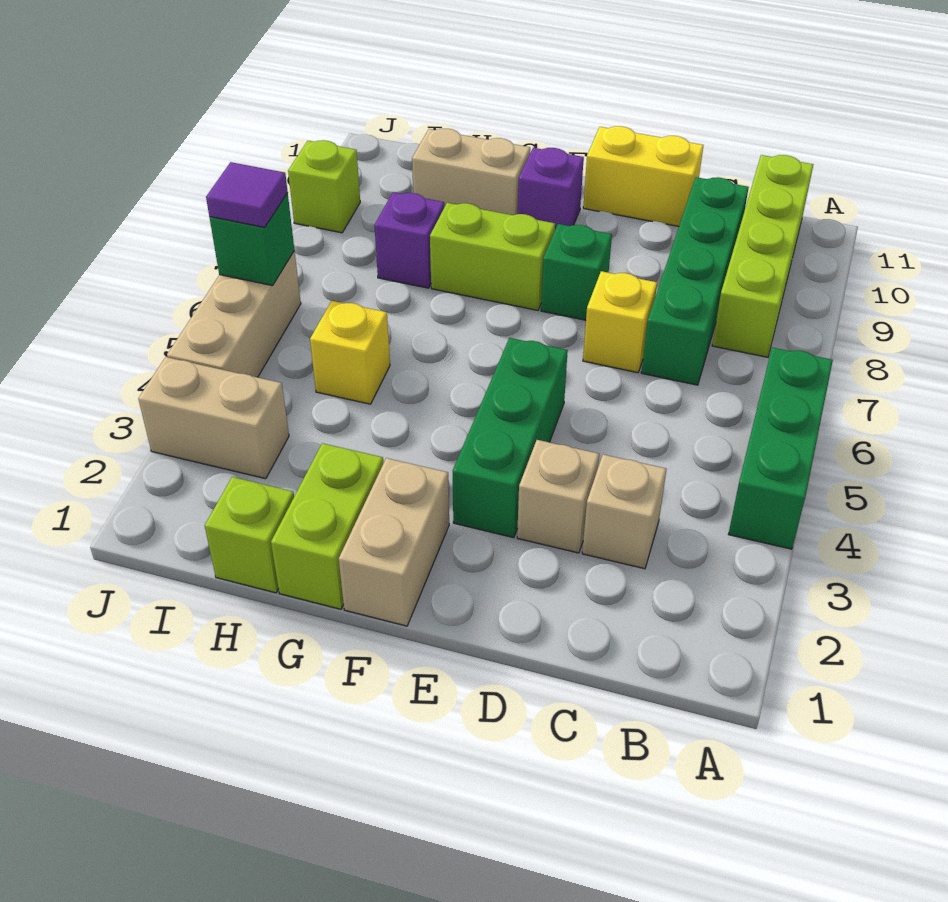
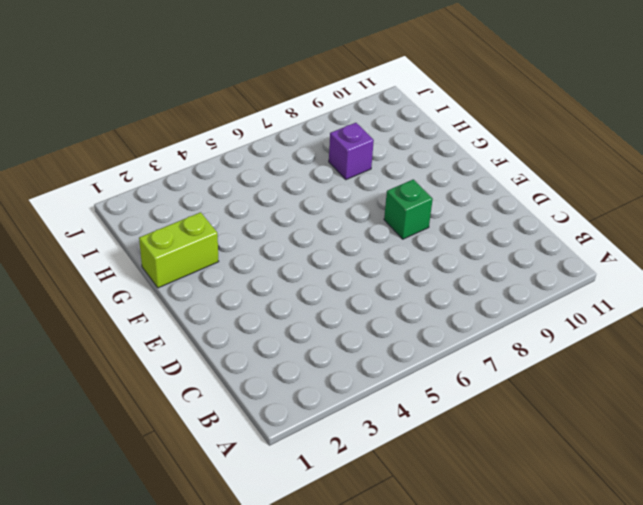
none -> green 1x3 brick [729,347,833,549]
none -> lime 1x4 brick [712,155,813,357]
none -> tan 1x1 brick [582,454,666,569]

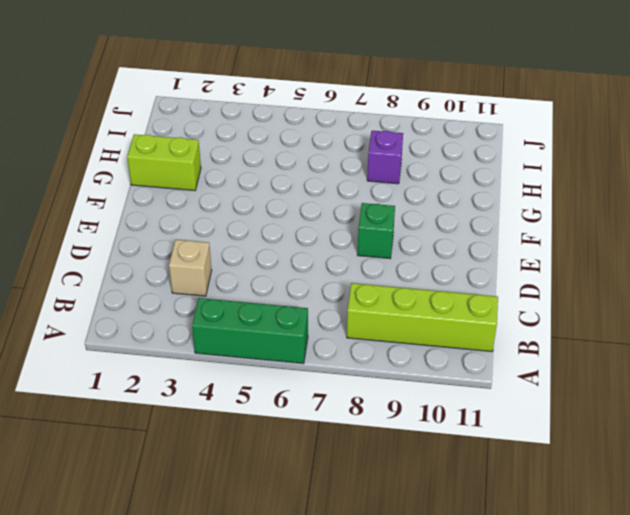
none -> green 1x4 brick [641,177,749,385]
none -> tan 1x1 brick [517,440,599,553]
none -> yellow 1x1 brick [583,271,657,373]

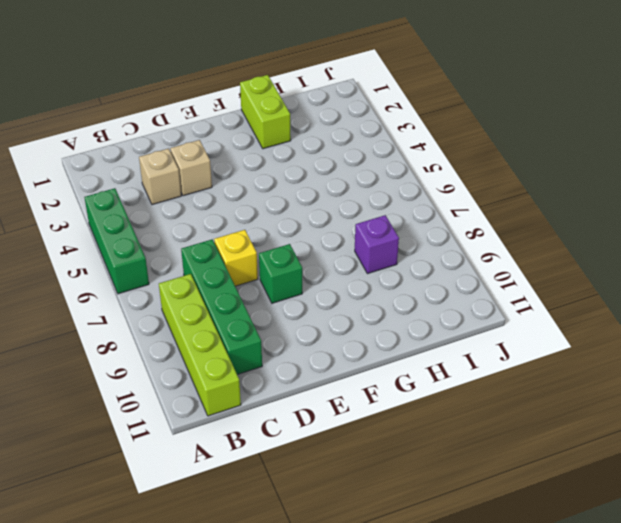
none -> yellow 1x2 brick [583,126,703,226]
none -> green 1x3 brick [453,338,568,538]
none -> tan 1x2 brick [339,458,449,626]

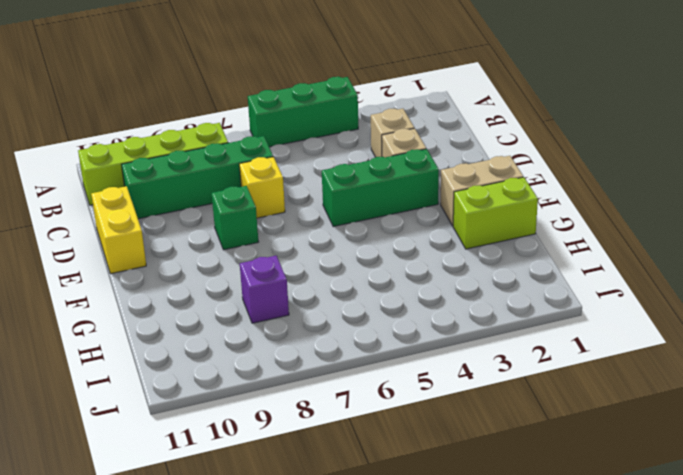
none -> lime 1x2 brick [430,203,555,310]
none -> purple 1x1 brick [518,148,584,230]
none -> tan 1x2 brick [412,129,530,215]

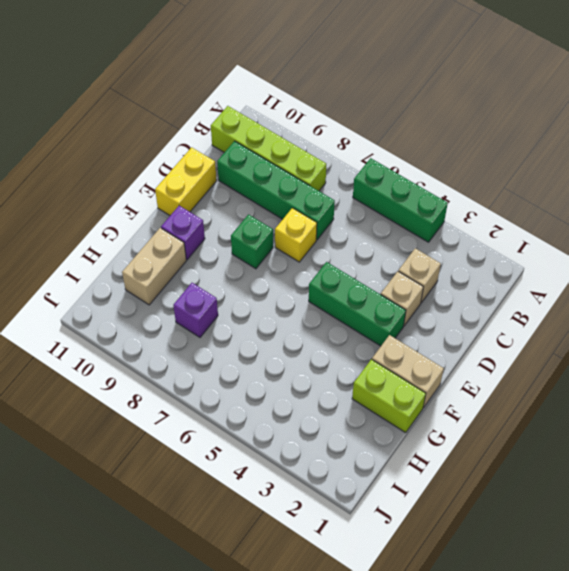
none -> lime 1x2 brick [430,203,555,310]
none -> lime 1x1 brick [205,477,294,593]
none -> yellow 1x1 brick [310,301,390,404]

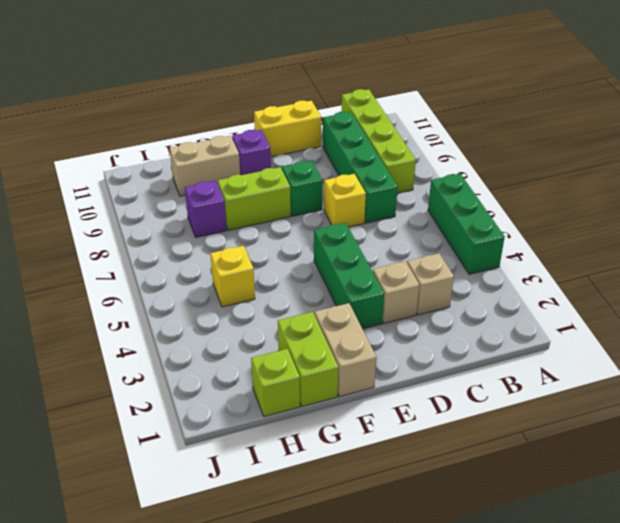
none -> tan 1x2 brick [138,357,289,479]
none -> tan 1x3 brick [167,251,301,377]
none -> lime 1x1 brick [288,140,360,233]

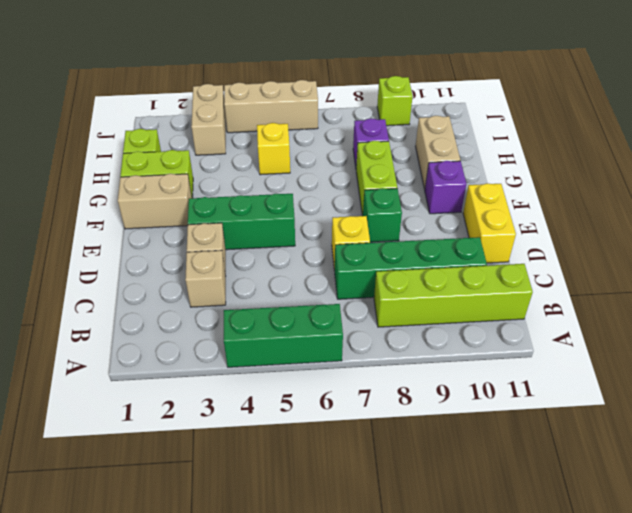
none -> green 1x1 brick [209,193,294,286]
none -> purple 1x1 tile [206,162,288,227]

